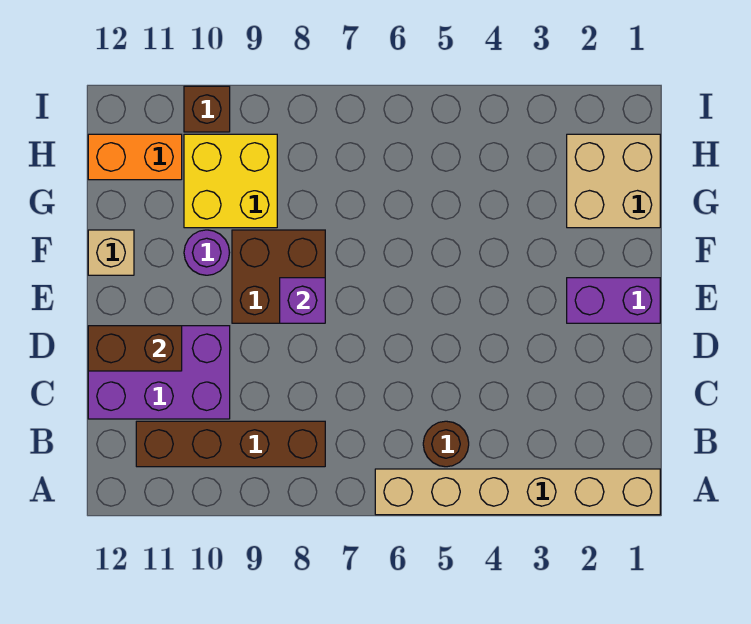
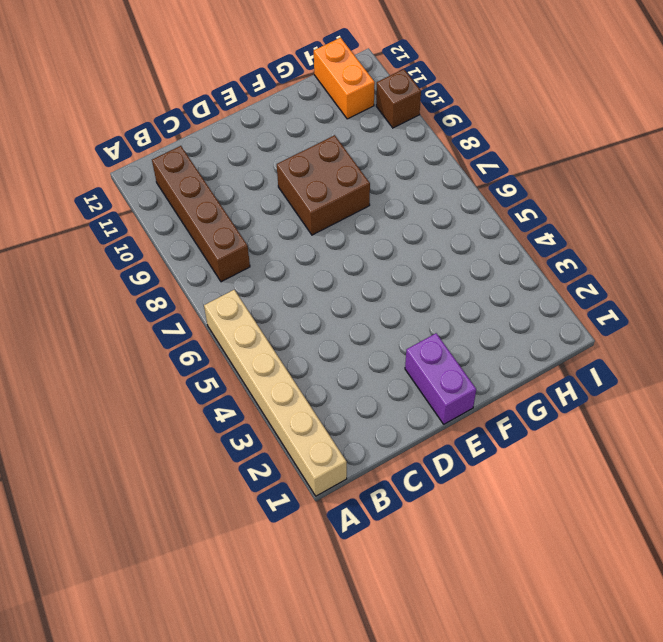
none -> brown 1x1 round brick [423,421,469,467]
none -> purple 2x3 brick [88,326,230,419]
none -> purple 1x1 round brick [184,230,230,275]

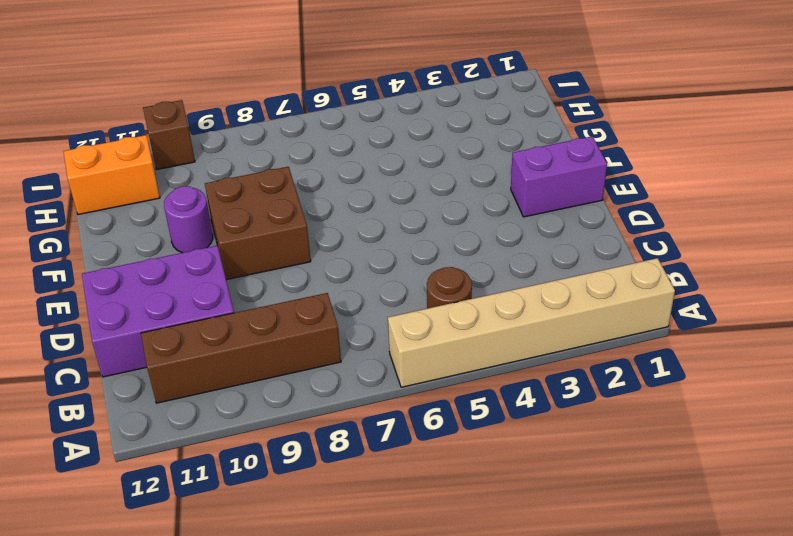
none -> tan 1x1 brick [88,230,134,275]
none -> tan 2x2 brick [567,134,660,228]
none -> yellow 2x2 brick [184,134,277,228]

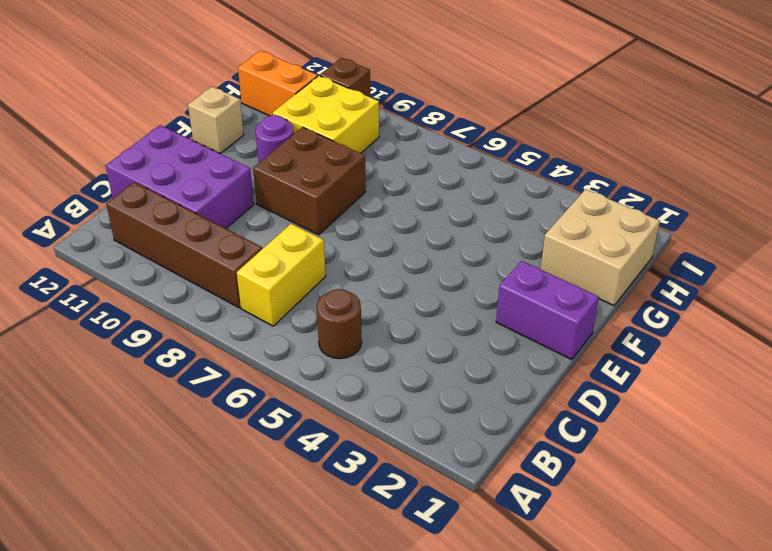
yellow 1x2 brick [237,224,326,326] -> none
none -> tan 1x6 brick [375,469,660,515]
none -> brown 1x2 brick [88,326,182,371]
none -> purple 1x1 brick [280,278,325,323]

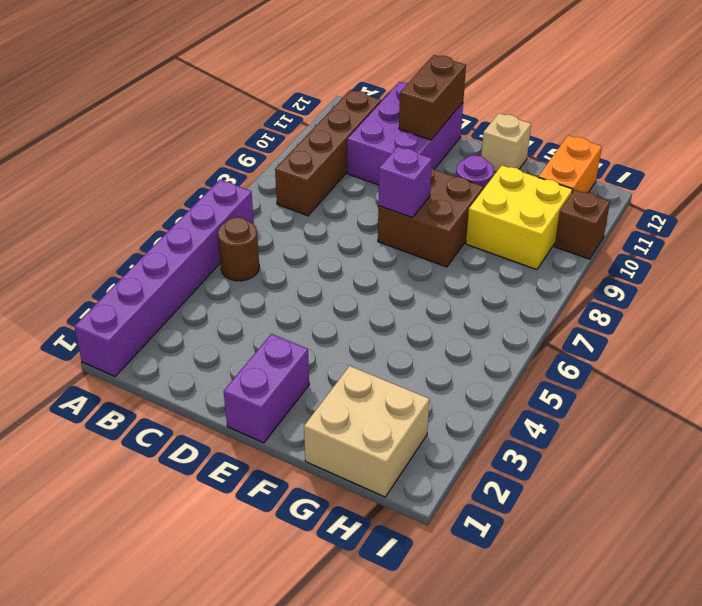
purple 1x6 brick [74,180,254,376] -> tan 1x6 brick [375,469,660,515]

